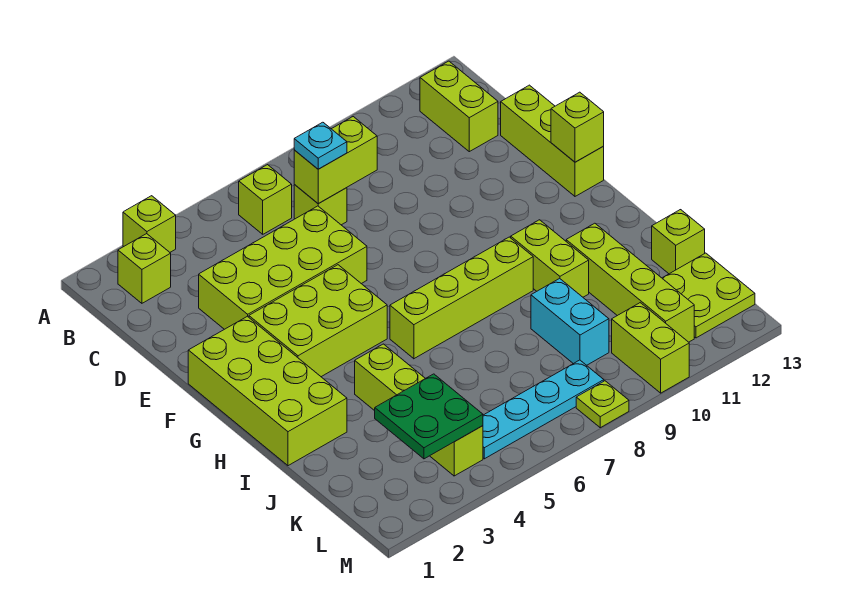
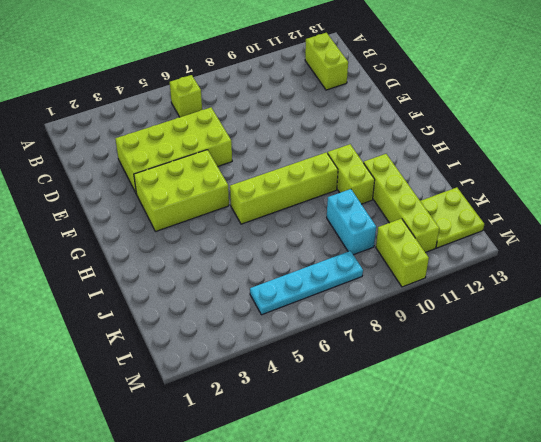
none -> lime 1x1 brick [123,196,176,252]
none -> lime 1x1 brick [118,234,171,303]
none -> lime 1x1 brick [294,185,347,225]

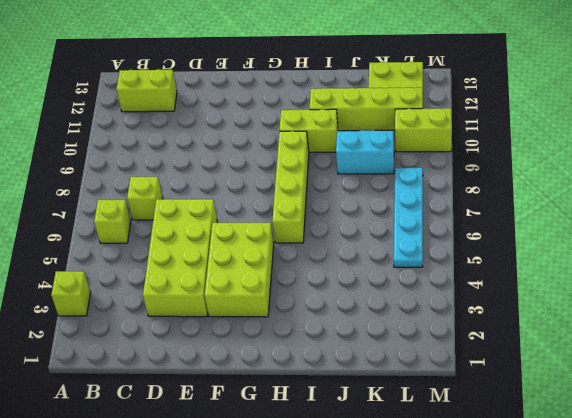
none -> lime 1x1 brick [118,234,171,303]
none -> lime 1x3 brick [501,85,604,196]
none -> lime 2x4 brick [188,316,347,466]

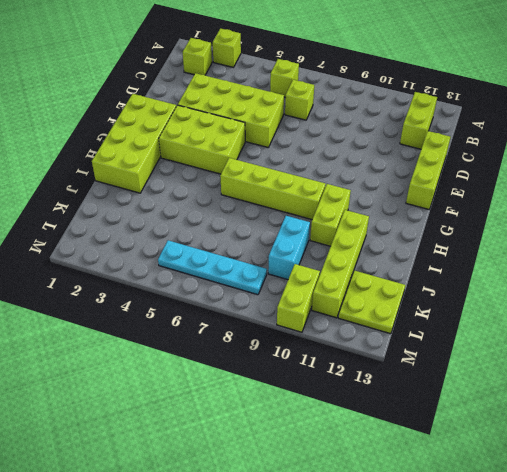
none -> lime 1x4 brick [355,344,483,476]
none -> lime 1x1 brick [652,210,705,274]
none -> lime 1x1 plate [576,381,629,428]

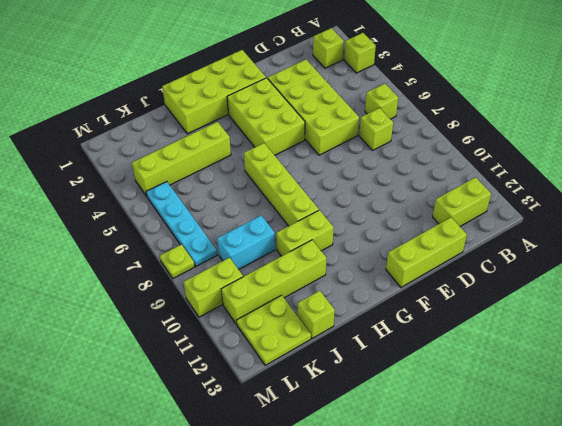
none -> lime 1x2 brick [294,117,377,204]
none -> lime 1x1 brick [551,92,604,162]
none -> green 2x2 plate [375,374,483,459]

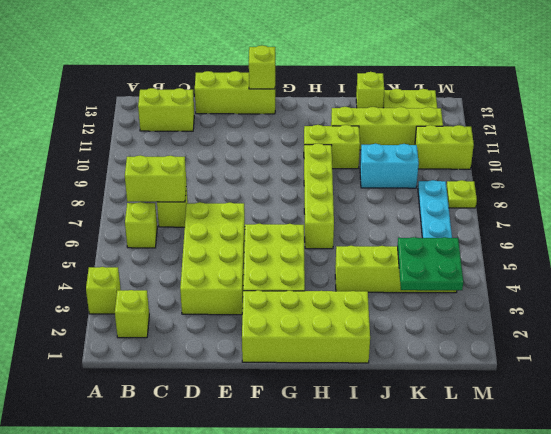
lime 1x2 brick [125,155,186,202] -> lime 1x2 brick turned to [294,117,377,204]
none -> cyan 1x1 plate [294,122,347,169]

